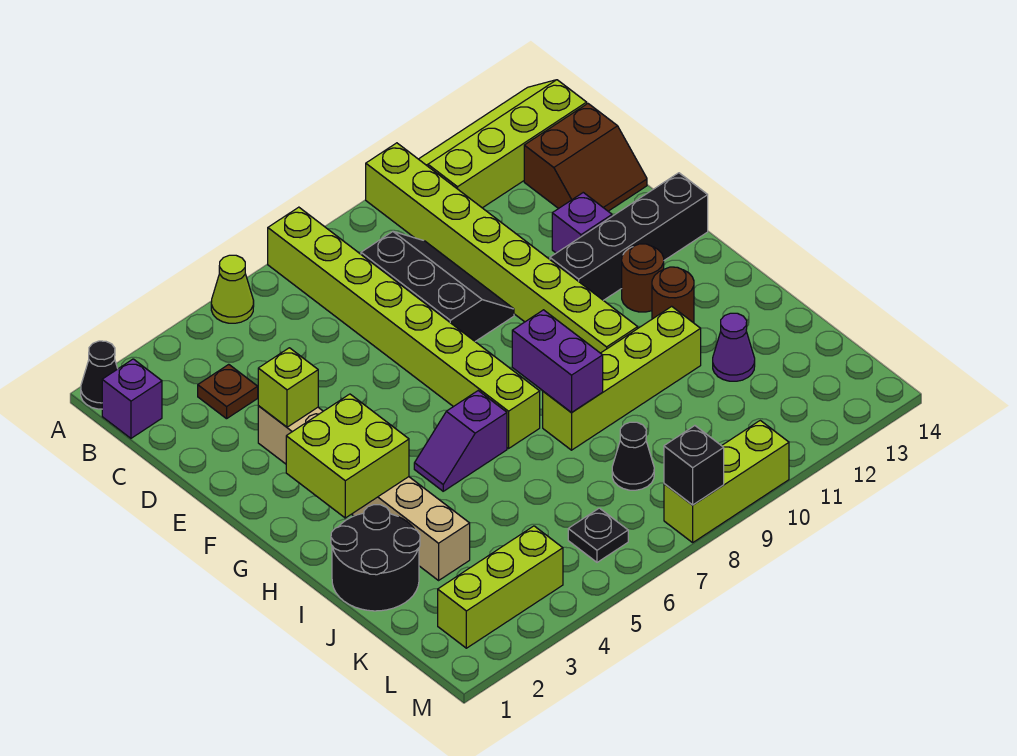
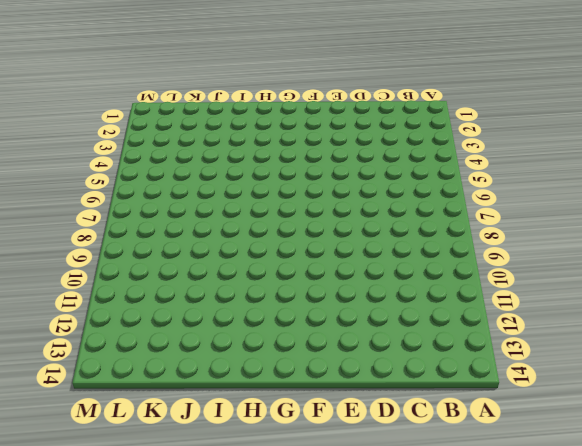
none -> black 1x1 cone [81,341,118,409]
none -> lime 1x1 cone [211,255,254,323]
none -> lime 1x8 brick [268,207,540,448]

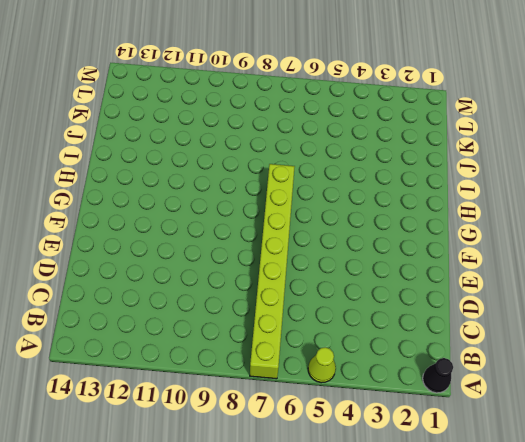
none -> lime 1x8 brick [366,143,638,353]
none -> lime 2x4 slope [419,80,587,208]
none -> purple 1x1 brick [102,359,162,438]

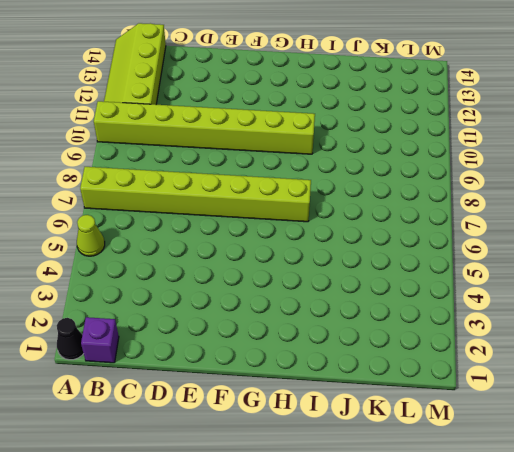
none -> brown 1x1 plate [198,364,258,419]
none -> black 2x3 slope [361,232,514,341]
none -> brown 2x2 slope [524,104,647,211]

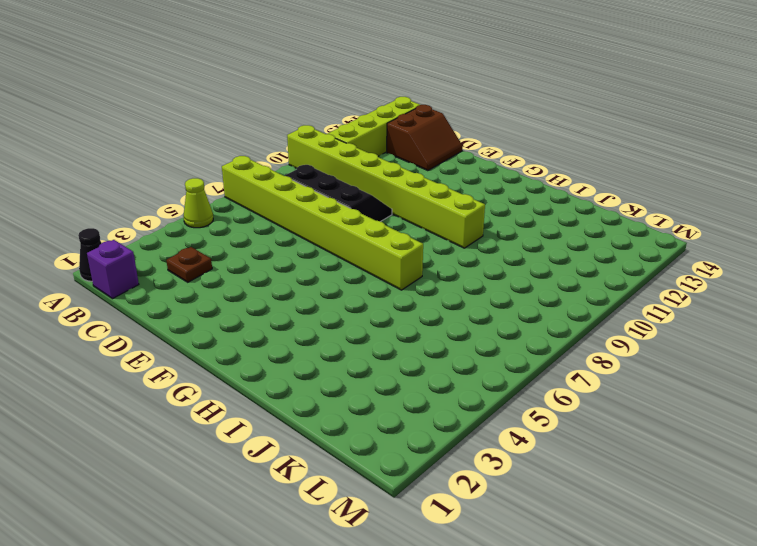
none -> tan 1x6 brick [258,406,470,580]
none -> purple 1x1 brick [552,193,612,253]
none -> black 1x4 brick [550,173,708,300]

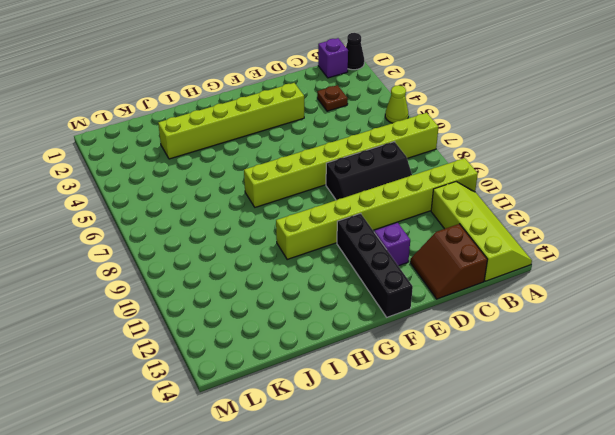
lime 1x6 brick [158,83,304,159] -> tan 1x6 brick [258,406,470,580]
none -> brown 1x1 round brick [622,244,664,312]
none -> purple 1x2 slope [414,391,507,491]
none -> brown 1x1 round brick [652,267,694,323]

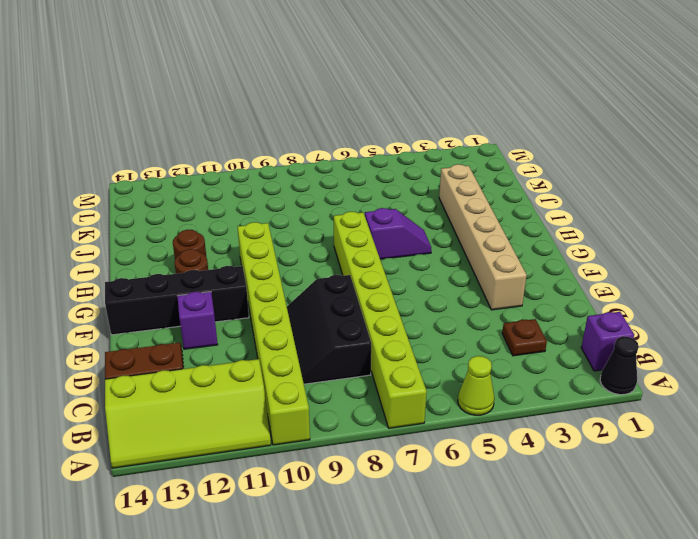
none -> black 2x2 round brick [331,505,420,611]
none -> lime 1x4 brick [543,306,701,450]
none -> purple 1x1 cone [713,313,755,381]

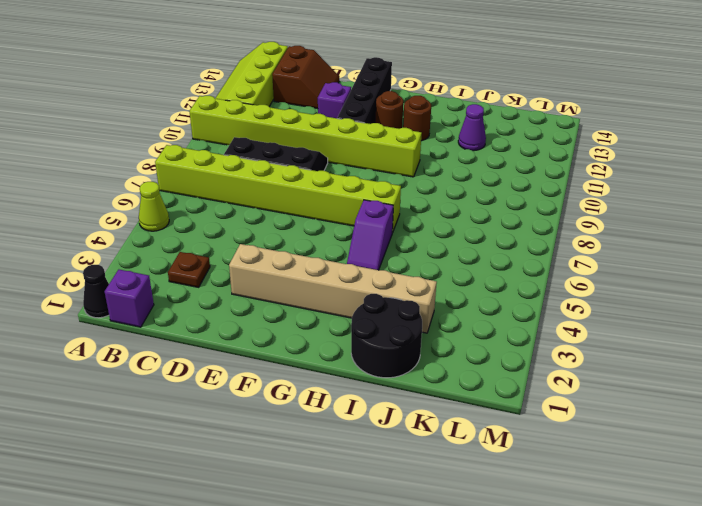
none -> lime 1x4 brick [543,306,701,450]
none -> black 1x1 cone [612,422,654,490]
none -> lime 1x3 brick [438,526,563,648]

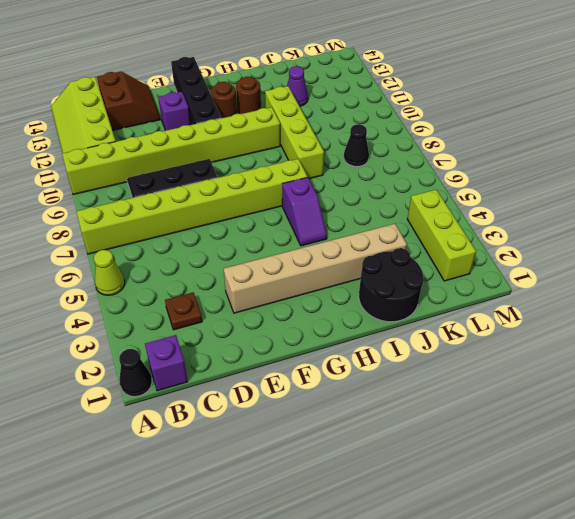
none -> black 1x1 plate [568,508,628,562]
none -> lime 1x3 brick [664,420,789,543]
none -> lime 1x1 brick [258,348,318,427]

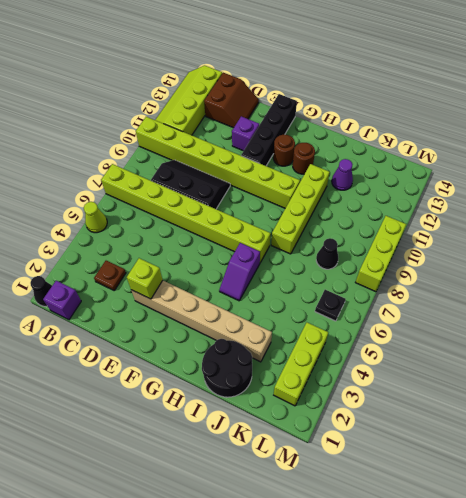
none -> lime 2x2 brick [286,394,409,518]
none -> purple 1x2 brick [512,310,603,413]
none -> black 1x1 brick [664,426,724,505]

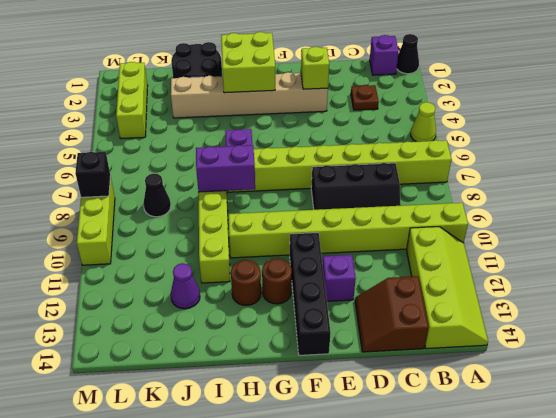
none -> black 1x1 plate [568,508,628,562]

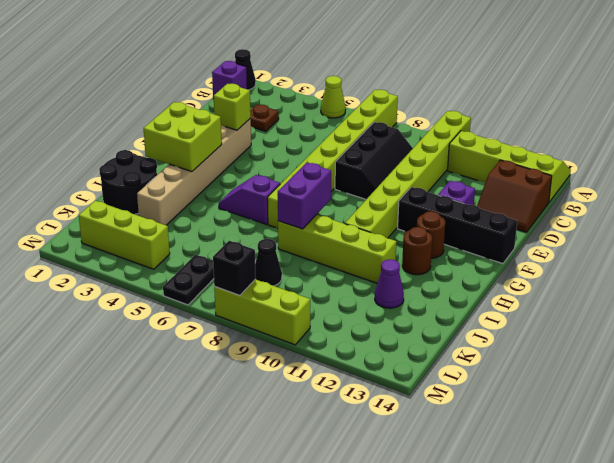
black 1x2 plate [163,255,214,305] -> black 1x1 plate [568,508,628,562]

